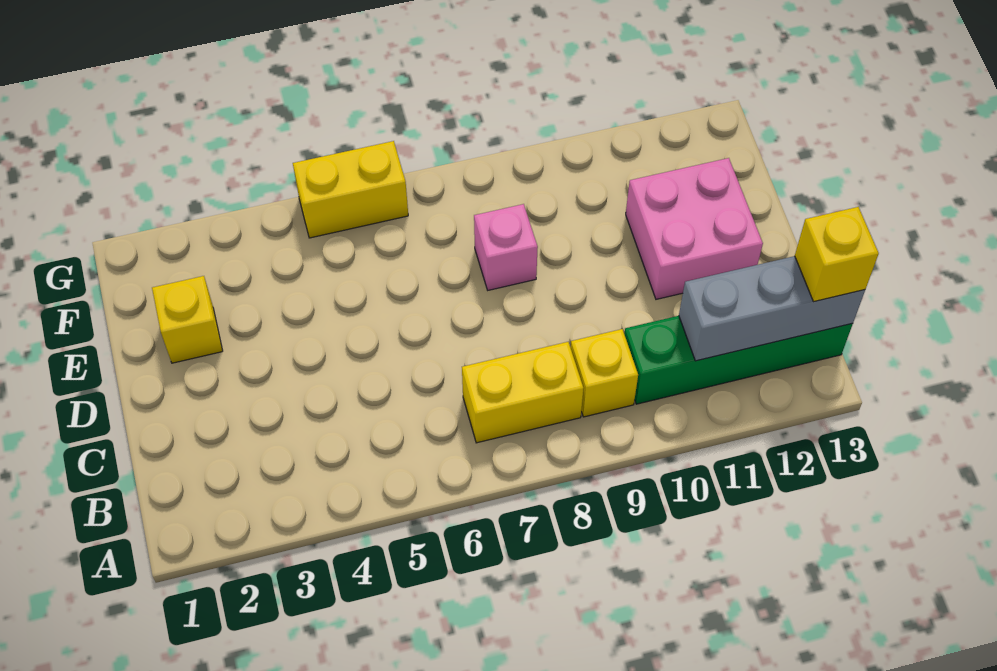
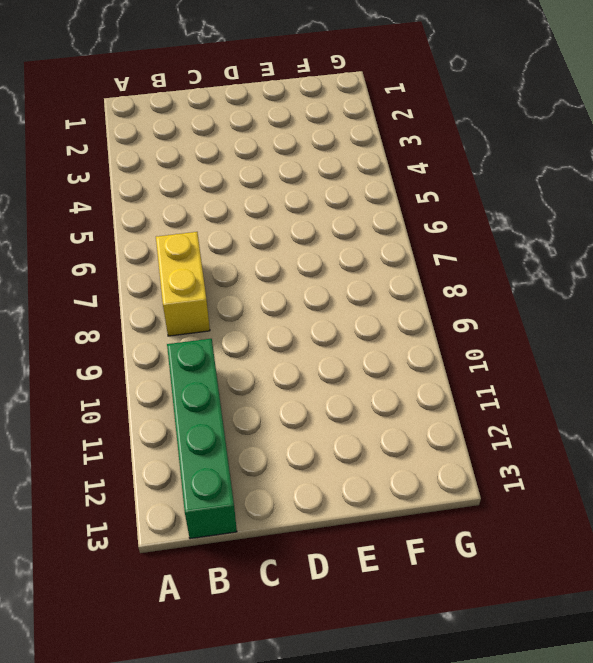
none -> yellow 1x1 brick [571,329,638,417]
none -> pink 2x2 brick [626,158,763,299]

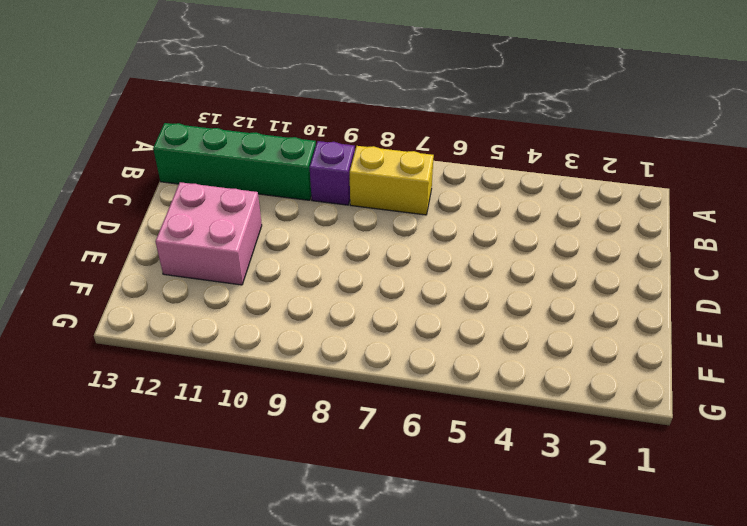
purple 1x1 brick [310,141,355,205] -> yellow 1x1 brick [571,329,638,417]
none -> yellow 1x1 brick [152,276,223,363]
none -> pink 1x1 brick [474,204,538,290]

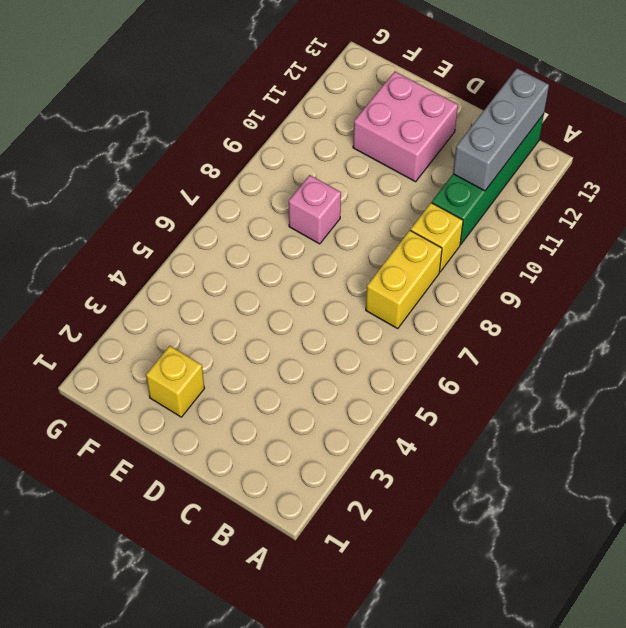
none -> yellow 1x2 brick [293,141,408,238]
none -> yellow 1x1 brick [795,207,879,301]

